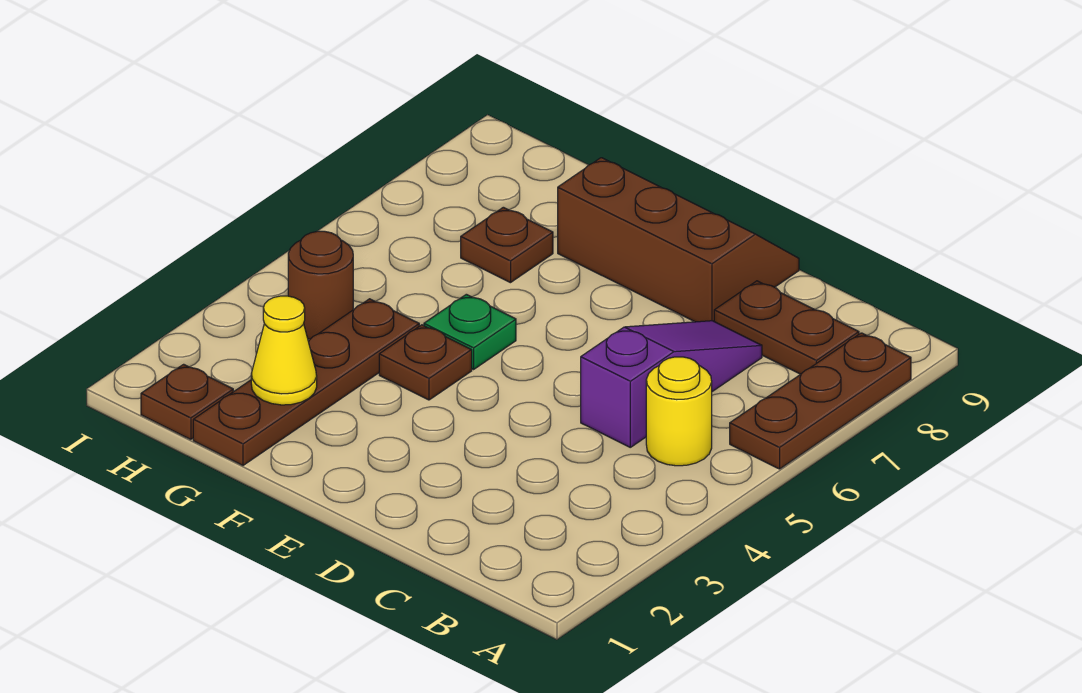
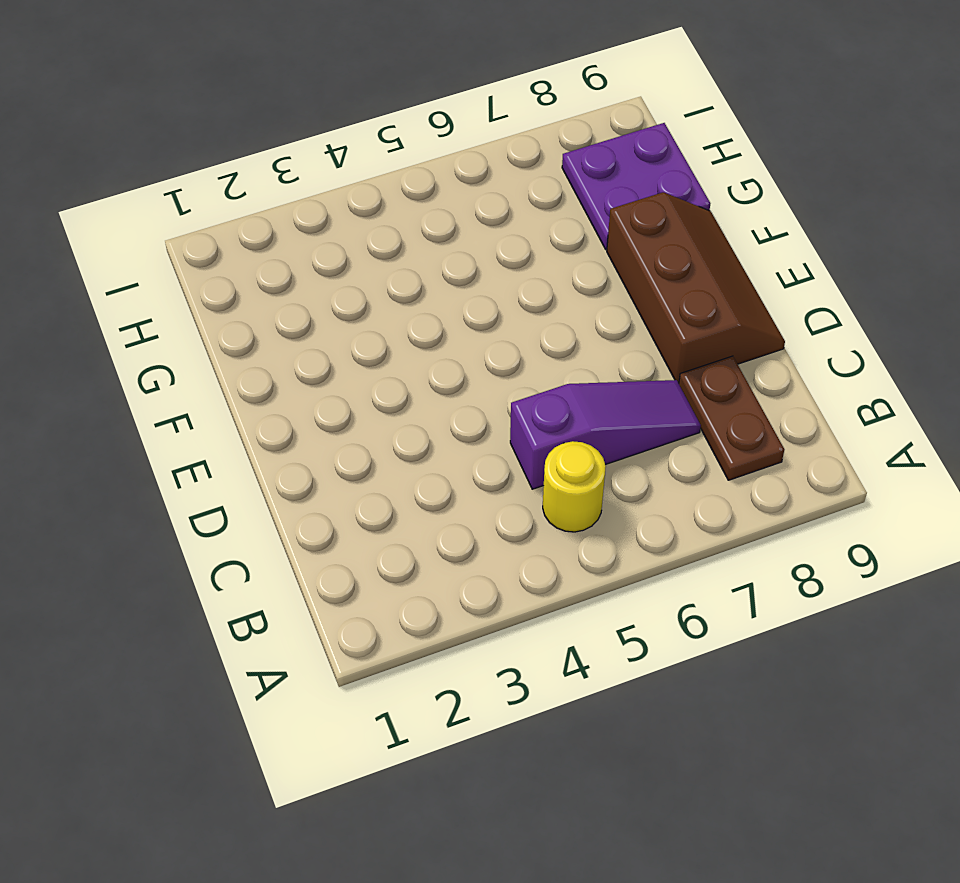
purple 2x2 plate [562,123,710,250] -> none
none -> brown 1x3 plate [730,333,911,469]
none -> brown 1x1 plate [379,325,472,400]
none -> green 1x1 plate [424,294,516,369]

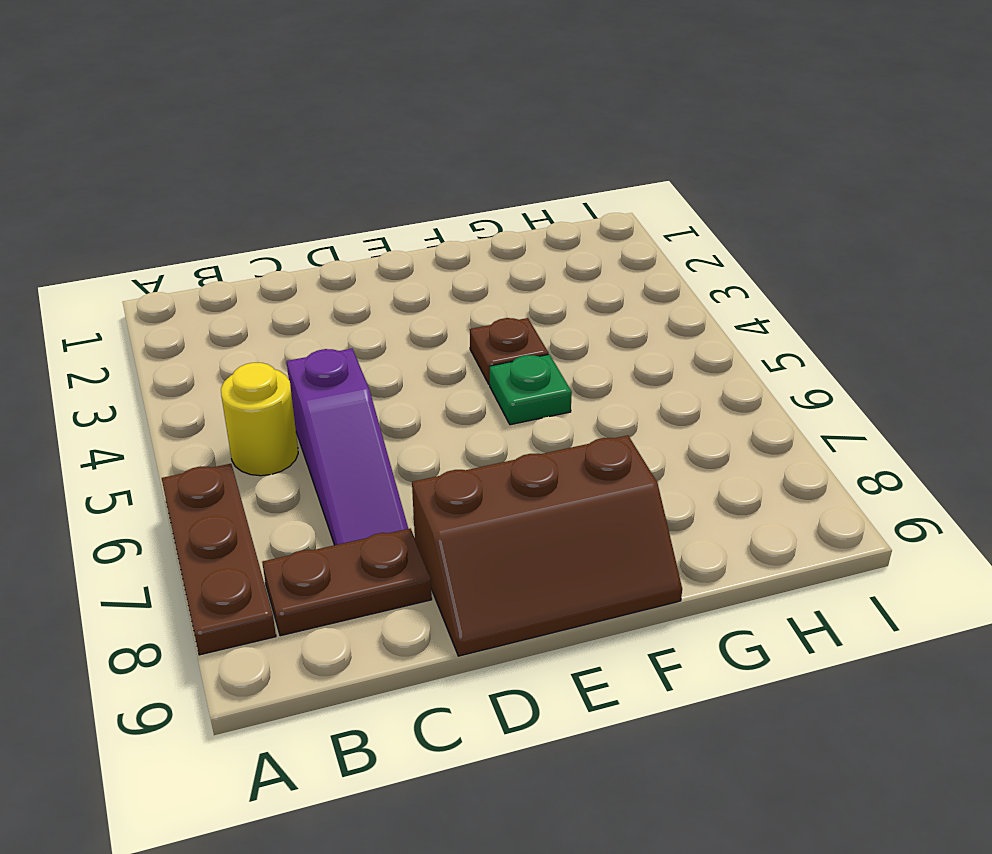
none -> brown 1x4 plate [193,299,419,465]
none -> brown 1x1 plate [461,207,553,283]
none -> brown 1x1 plate [141,364,233,439]

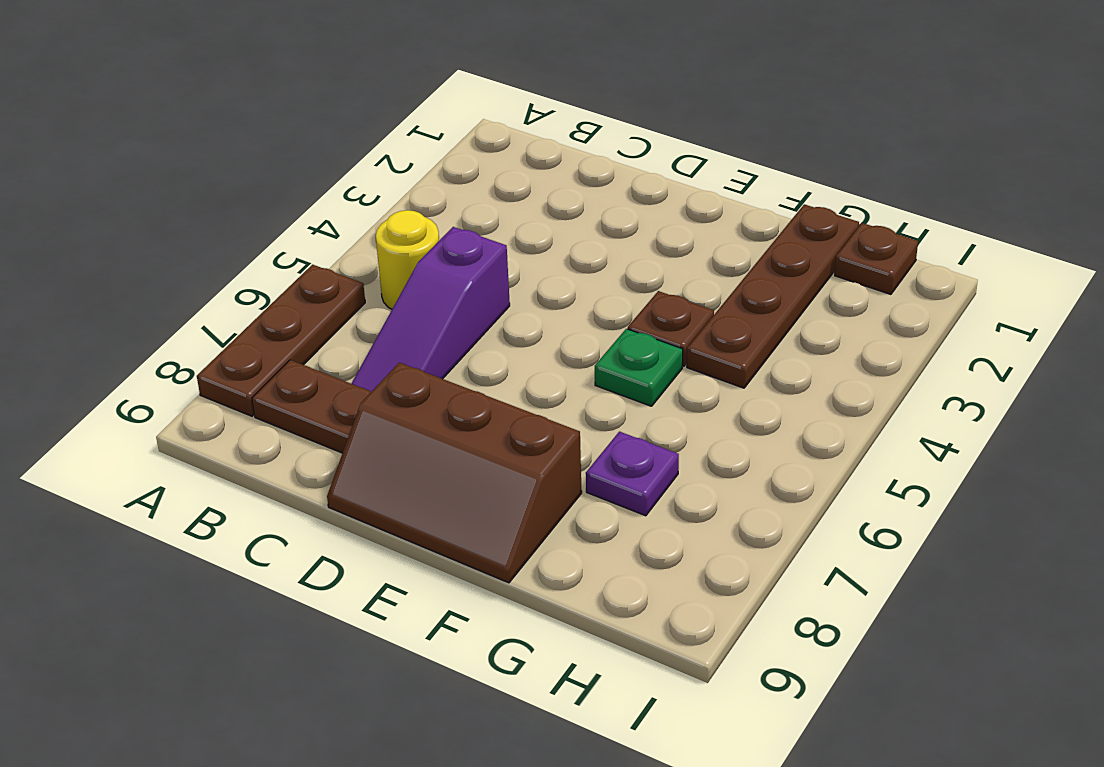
purple 1x1 plate [586,432,679,516] -> brown 1x1 plate [461,207,553,283]
none -> brown 1x1 round brick [288,231,353,339]
none -> yellow 1x1 cone [251,296,317,405]

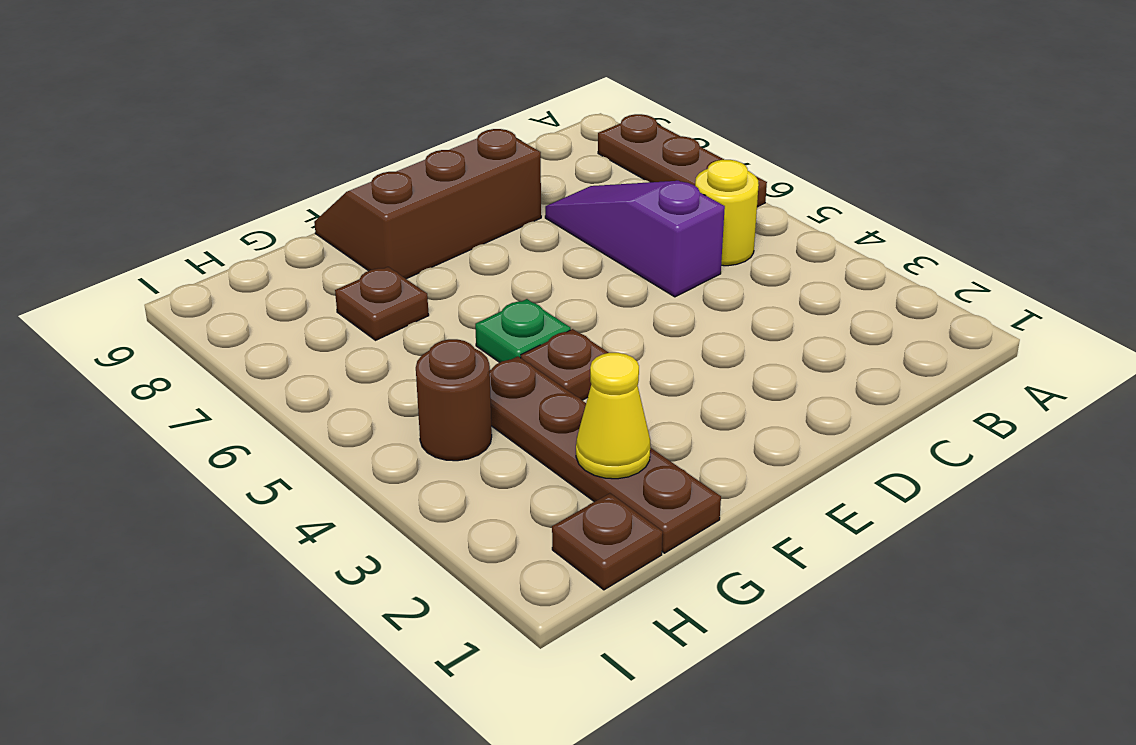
none -> brown 1x2 plate [714,281,859,374]

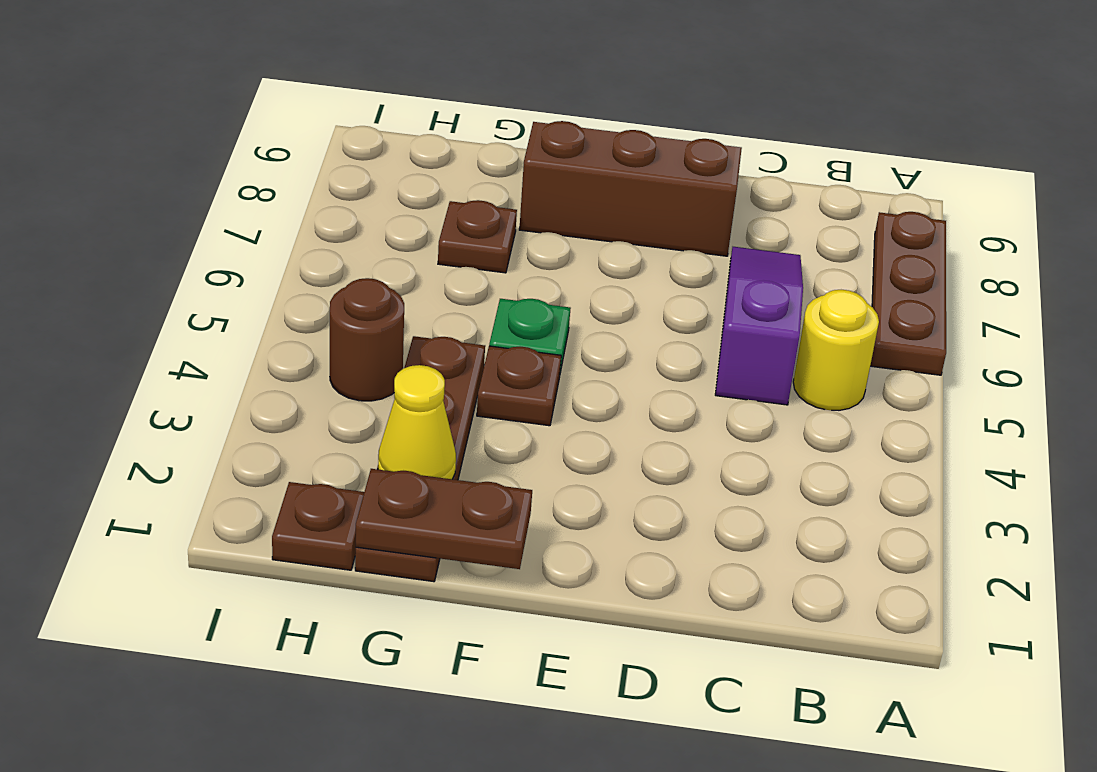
brown 1x2 plate [356,469,532,569] -> brown 1x2 plate moved to [714,281,859,374]

